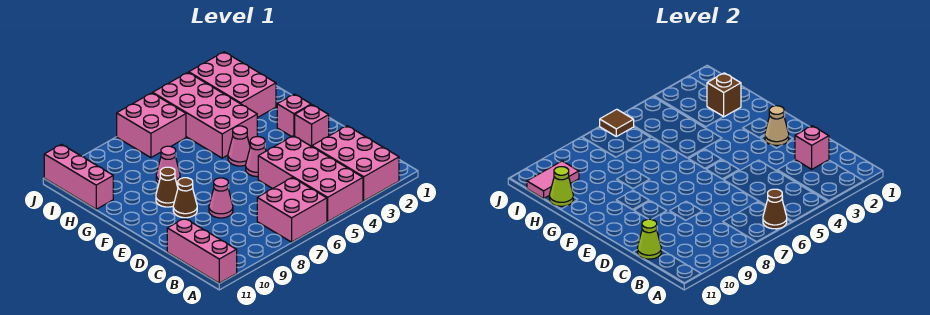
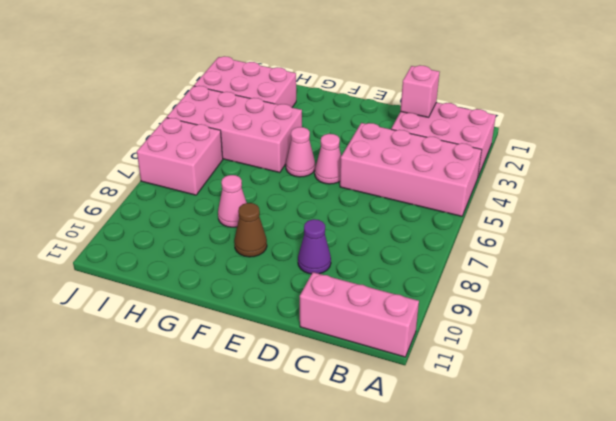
purple 1x1 cone [298,219,331,274] -> none
none -> pink 2x2 brick [257,178,327,242]
none -> pink 1x1 cone [209,178,233,218]
none -> pink 1x1 brick [295,105,329,146]

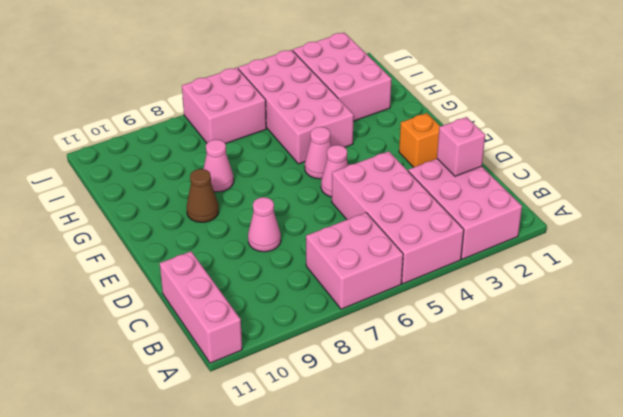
orange 1x1 brick [399,113,440,167] -> pink 1x1 brick [295,105,329,146]
none -> brown 1x1 cone [173,178,197,218]
none -> pink 1x1 brick [277,94,311,137]
none -> pink 1x3 brick [44,144,113,209]

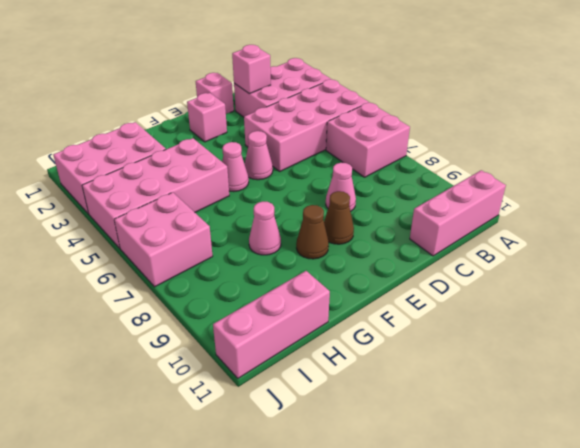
pink 1x1 brick [196,73,234,113] -> pink 1x1 brick moved to [277,94,311,137]
none -> brown 1x1 cone [763,189,787,229]
none -> lime 1x1 cone [637,219,661,259]
none -> tan 1x1 cone [765,106,789,145]

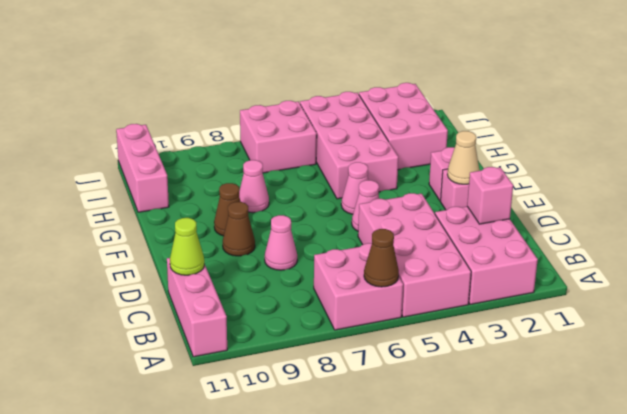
none -> brown 1x1 brick [707,73,741,117]
none -> lime 1x1 cone [550,167,573,206]
none -> pink 1x2 tile [527,161,579,199]

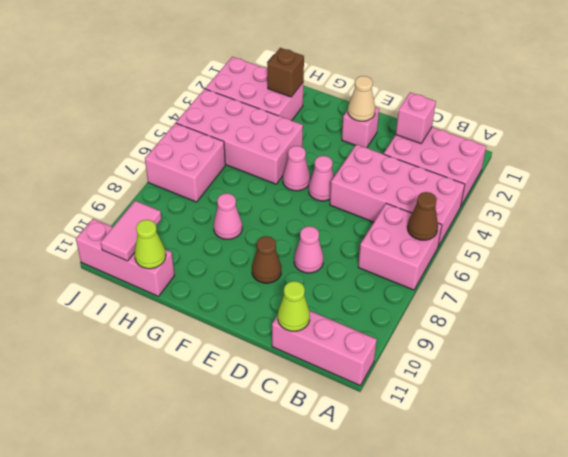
none -> pink 1x1 brick [277,94,311,137]
none -> brown 1x1 cone [156,167,178,207]
none -> brown 1x1 tile [600,109,634,136]

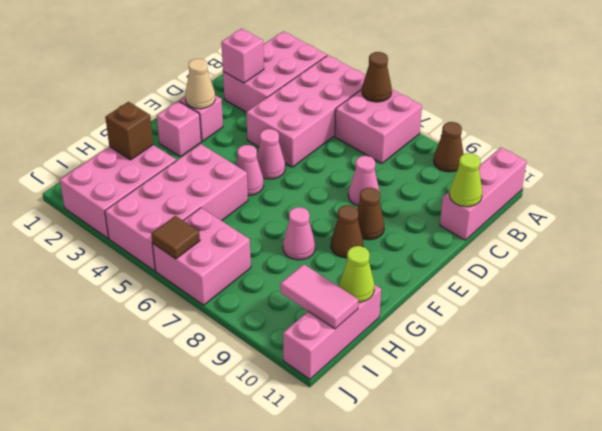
brown 1x1 cone [434,122,464,172] -> none

